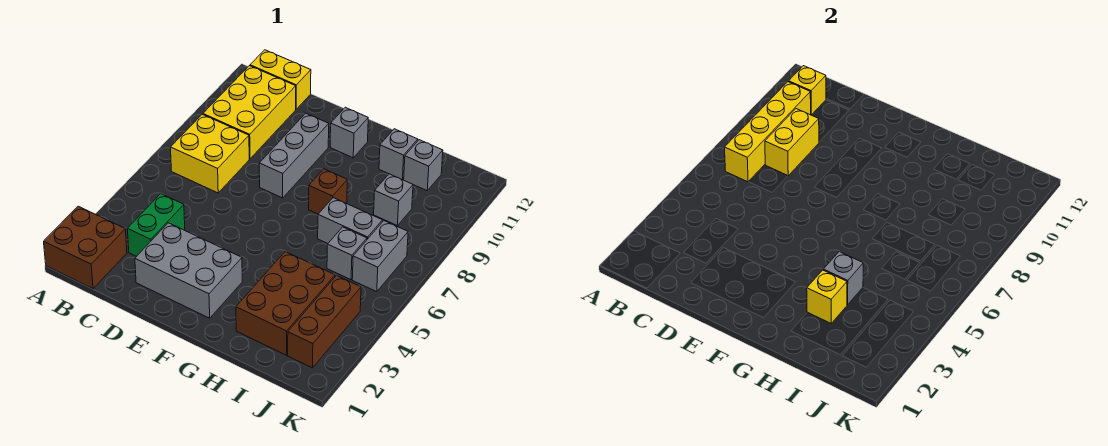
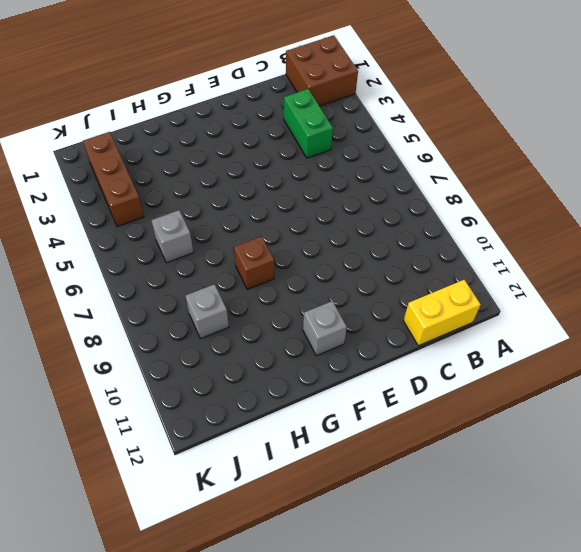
none -> yellow 2x2 brick [171,114,249,193]
none -> yellow 2x3 brick [203,66,296,159]
none -> grey 2x3 brick [135,223,242,318]

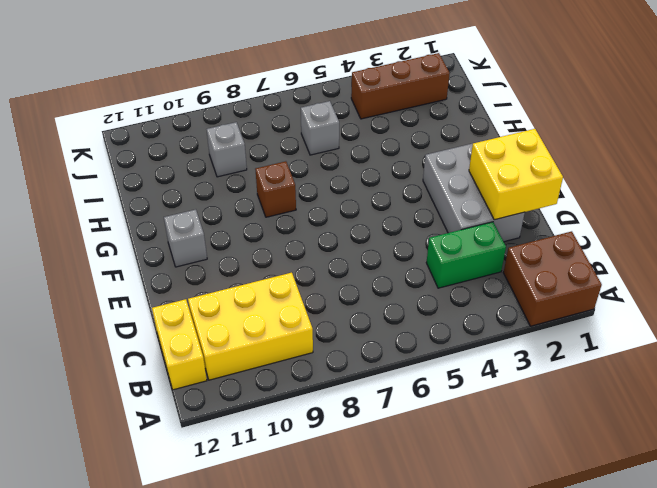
yellow 2x2 brick [469,129,563,220] -> yellow 2x2 brick moved to [171,114,249,193]
none -> grey 1x3 brick [259,113,329,198]
none -> brown 2x3 brick [236,252,335,355]
none -> grey 1x2 brick [318,198,383,244]

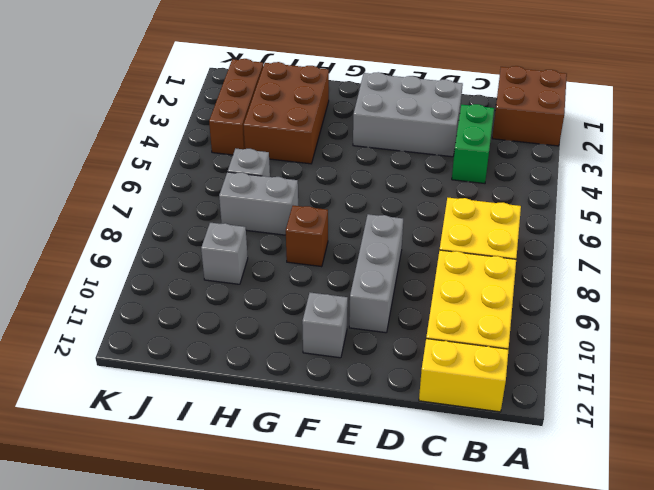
none -> grey 1x1 brick [379,129,418,180]
none -> grey 1x1 brick [404,140,443,191]
none -> grey 1x2 brick [352,221,408,292]

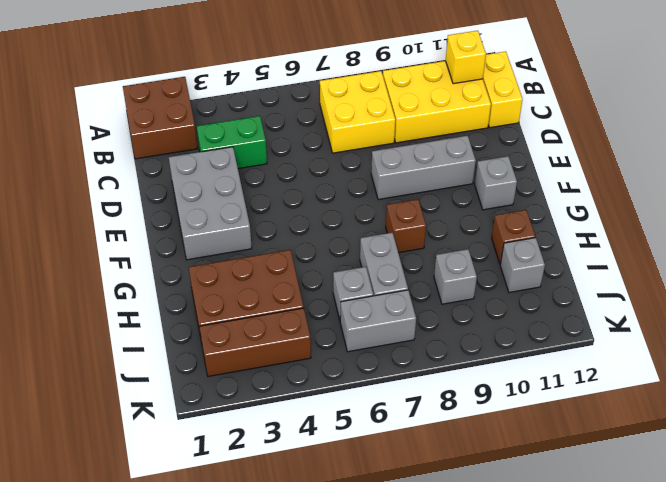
brown 1x1 brick [492,210,535,264] -> grey 1x1 brick [379,129,418,180]
none -> yellow 1x4 brick [725,82,811,182]
none -> yellow 1x2 brick [765,109,819,176]
none -> yellow 1x1 brick [807,270,847,323]

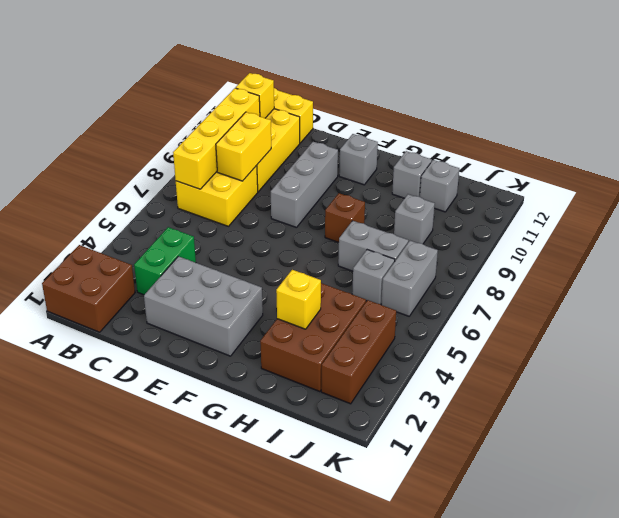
none -> grey 1x1 brick [823,252,863,305]

